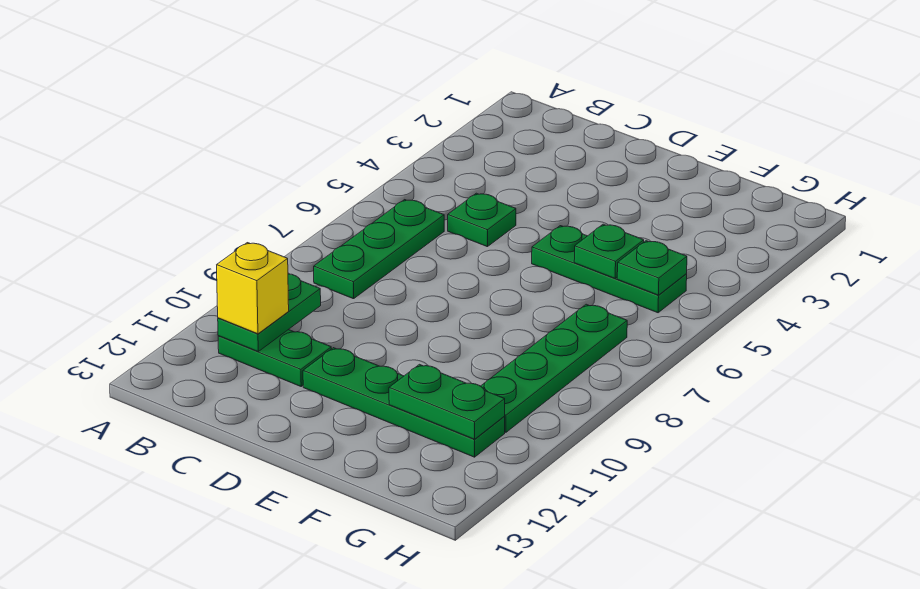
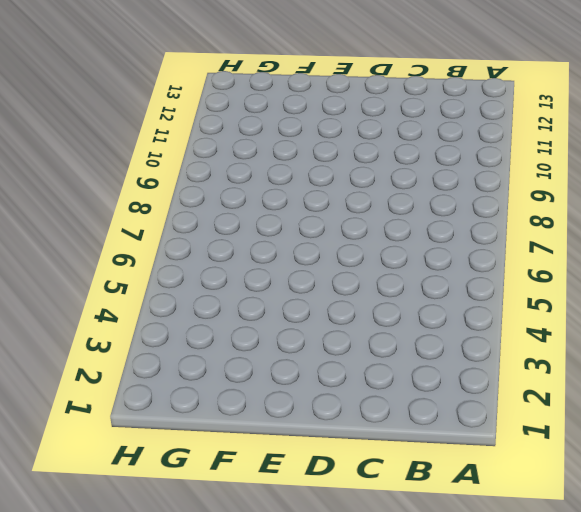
none -> green 1x3 plate [314,200,444,299]
none -> green 1x2 plate [218,330,331,386]

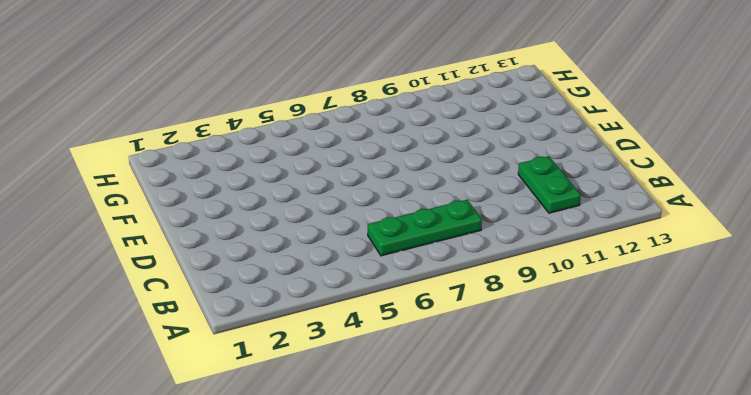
none -> green 1x1 plate [448,193,516,247]
none -> green 1x4 plate [303,348,505,457]

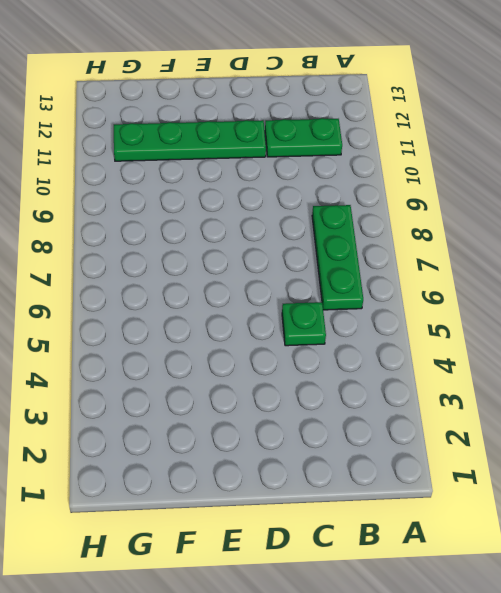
none -> green 1x3 plate [532,226,687,313]
none -> green 1x4 plate [481,304,627,432]

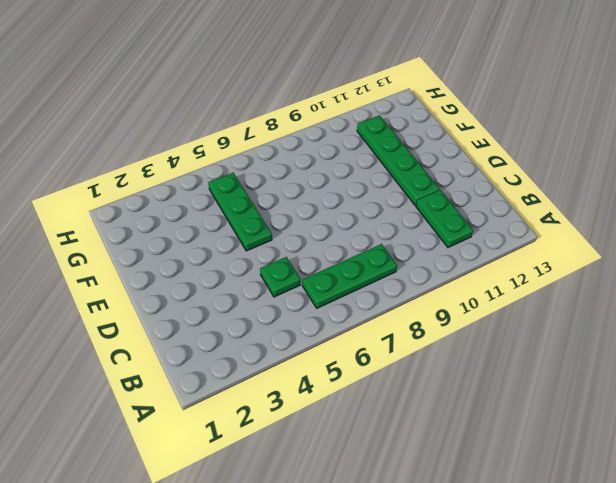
none -> green 1x4 plate [481,304,627,432]
none -> green 1x2 plate [218,274,321,351]

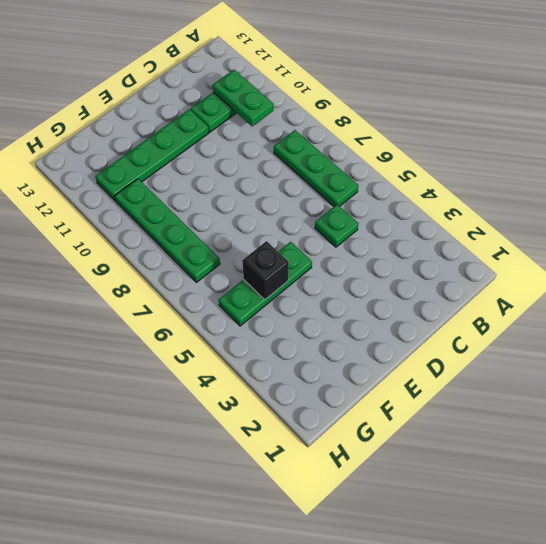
black 1x1 brick [242,241,289,300] -> green 1x1 plate [574,224,644,278]
none -> green 1x2 plate [389,364,505,439]
none -> green 1x1 plate [617,241,687,295]

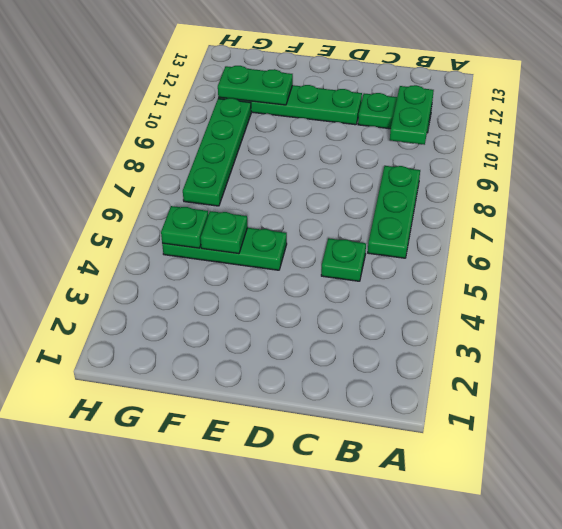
none -> yellow 1x1 brick [217,243,289,334]

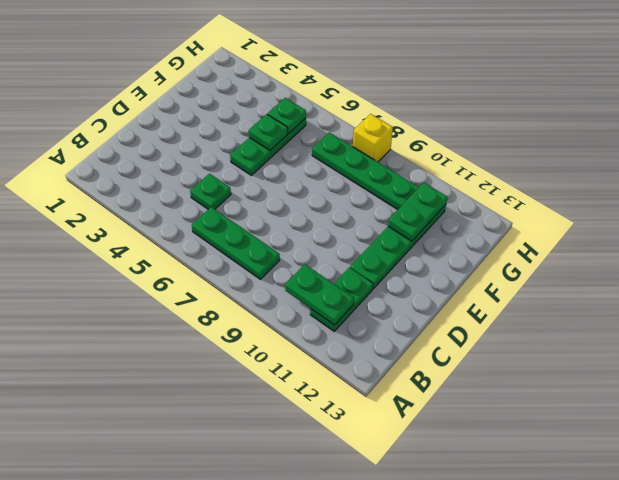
yellow 1x1 brick [353,114,393,162] -> yellow 1x1 brick moved to [217,243,289,334]

